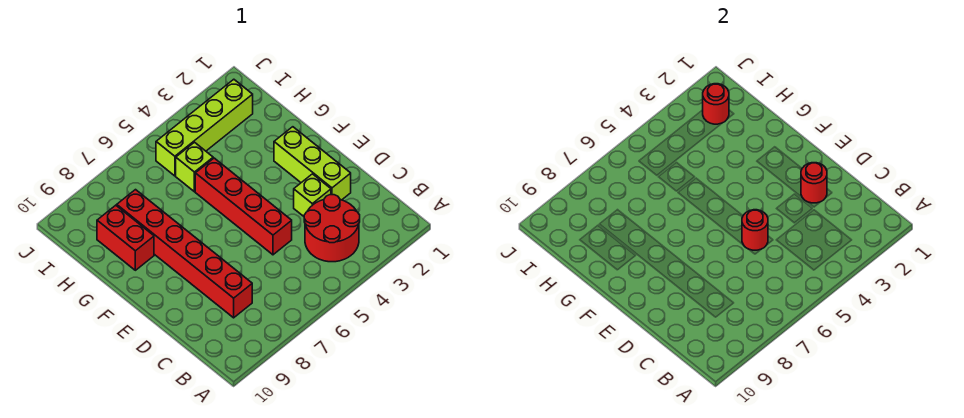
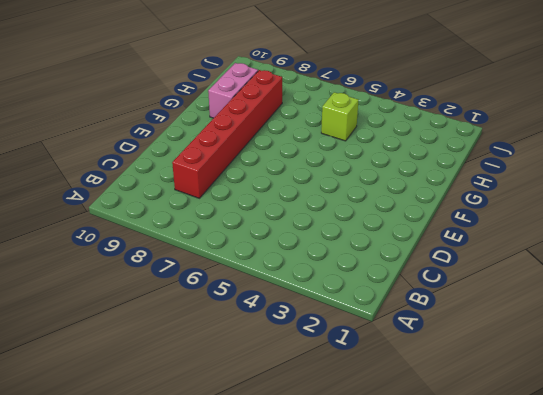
pink 1x2 brick [208,63,258,118] -> red 1x2 brick [97,205,154,270]
none -> red 2x2 round brick [304,195,360,262]
none -> lime 1x3 brick [274,127,351,200]

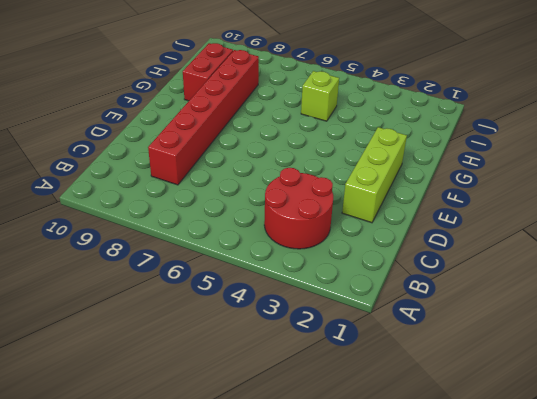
none -> lime 1x1 brick [294,174,331,216]
none -> red 1x4 brick [195,158,292,255]

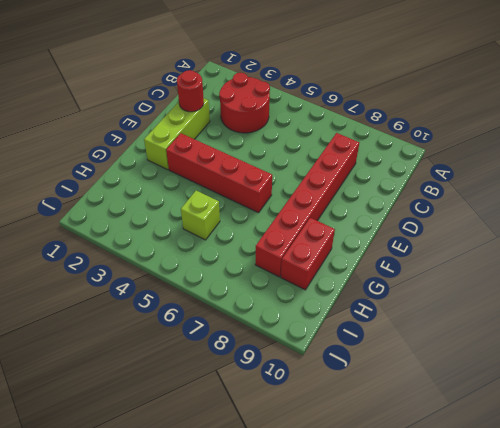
red 1x4 brick [166,133,272,213] -> red 1x4 brick turned to [195,158,292,255]
none -> lime 1x1 brick [294,174,331,216]
none -> lime 1x4 brick [156,79,253,176]

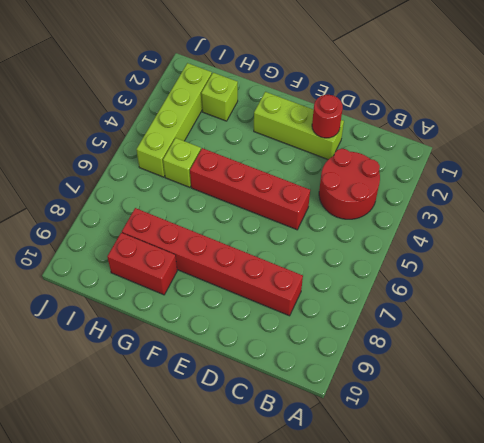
lime 1x1 brick [201,73,238,121] -> lime 1x1 brick moved to [294,174,331,216]
none -> red 1x1 round brick [742,210,768,250]
none -> red 1x1 round brick [703,84,729,124]

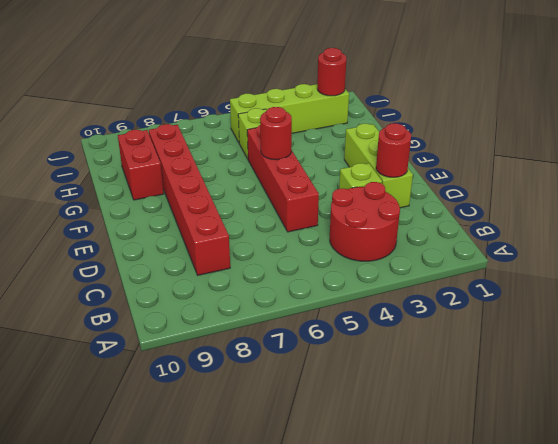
red 1x1 round brick [260,107,292,160] -> red 1x1 round brick moved to [742,210,768,250]

